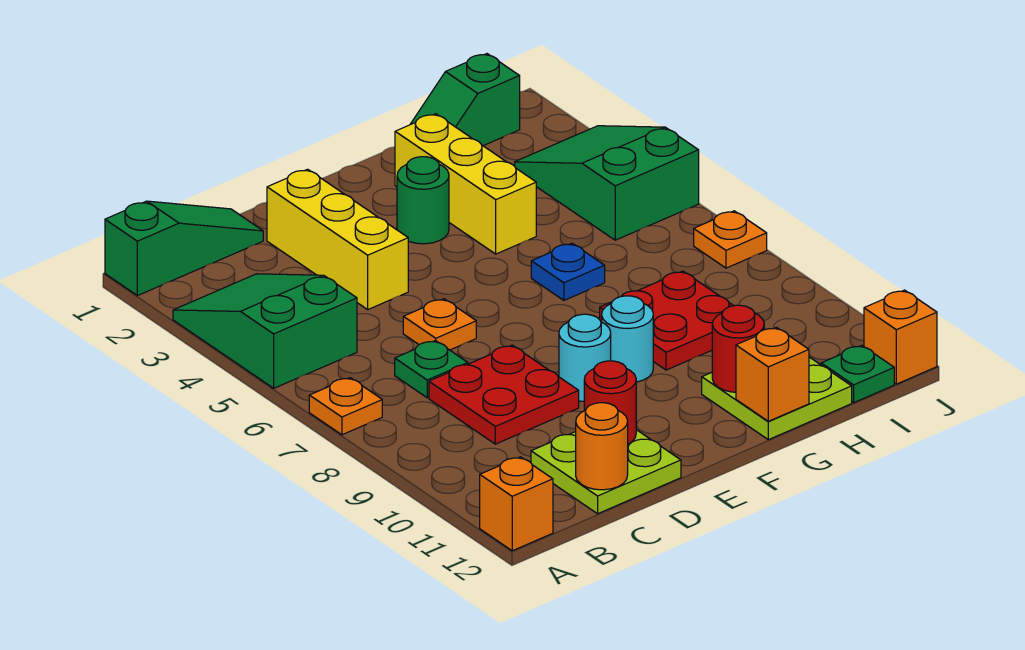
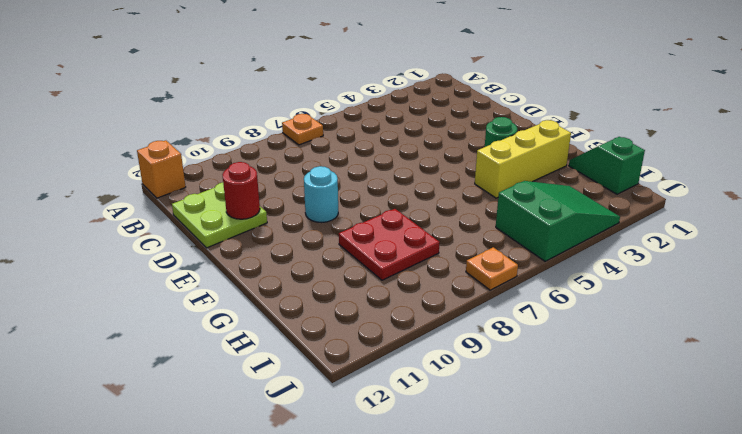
none -> green 1x3 slope [105,201,263,296]
none -> green 2x3 slope [173,274,357,388]
none -> green 1x1 plate [395,340,468,398]

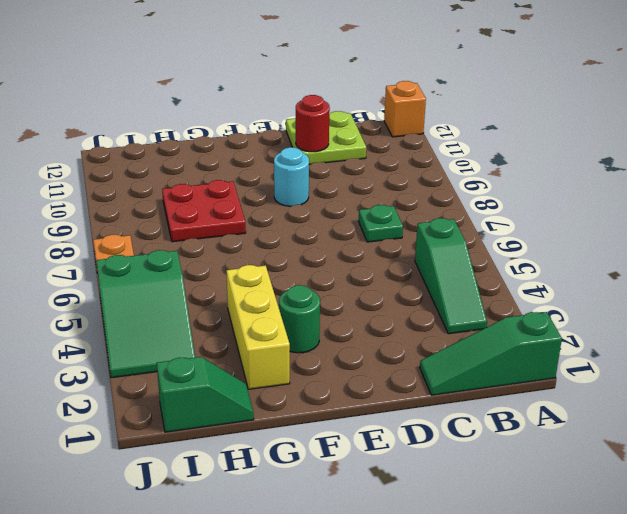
green 1x3 slope [415,218,487,334] -> green 2x3 slope [173,274,357,388]
none -> orange 1x1 plate [309,378,382,435]
none -> red 2x2 plate [429,345,579,444]
none -> yellow 1x3 brick [267,169,408,309]

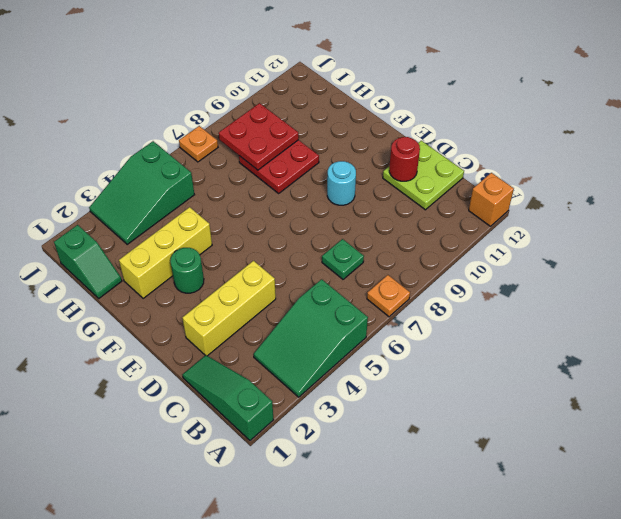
red 2x2 plate [219,103,299,170] -> red 2x2 plate moved to [429,345,579,444]
none -> orange 1x1 plate [403,299,476,350]
none -> cyan 1x1 round brick [602,296,653,382]
none -> blue 1x1 plate [531,243,605,300]

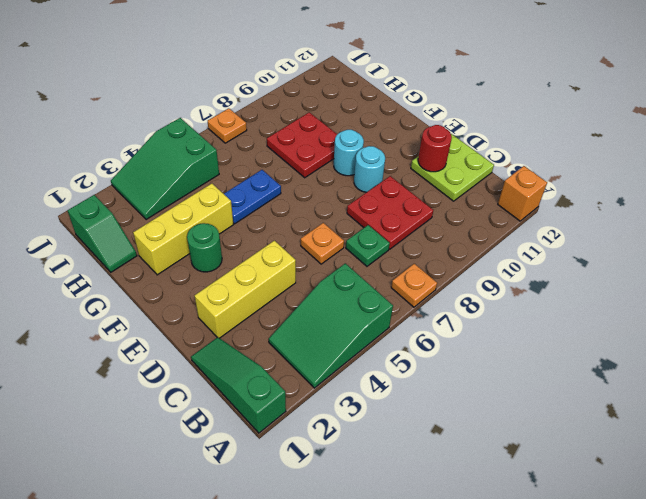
blue 1x2 plate [224,170,281,224] -> blue 1x1 plate [531,243,605,300]
none -> lime 2x2 plate [702,357,852,440]
none -> green 1x1 plate [821,345,894,402]
none -> orange 1x1 brick [864,290,937,384]

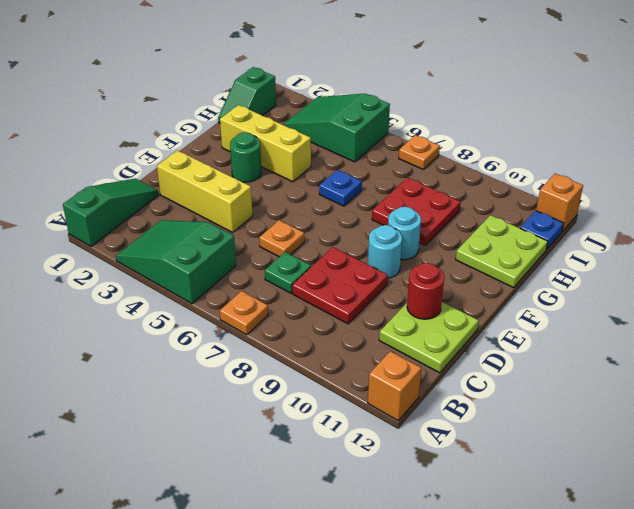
blue 1x1 plate [520,211,564,250] -> green 1x1 plate [821,345,894,402]
none -> orange 1x1 round brick [576,403,628,490]
none -> red 1x1 round brick [712,305,764,392]
none -> orange 1x1 brick [736,327,809,421]

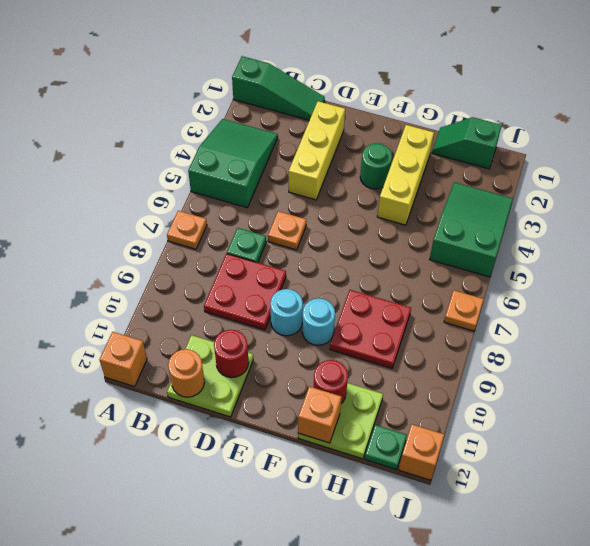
none -> blue 1x1 plate [531,243,605,300]

